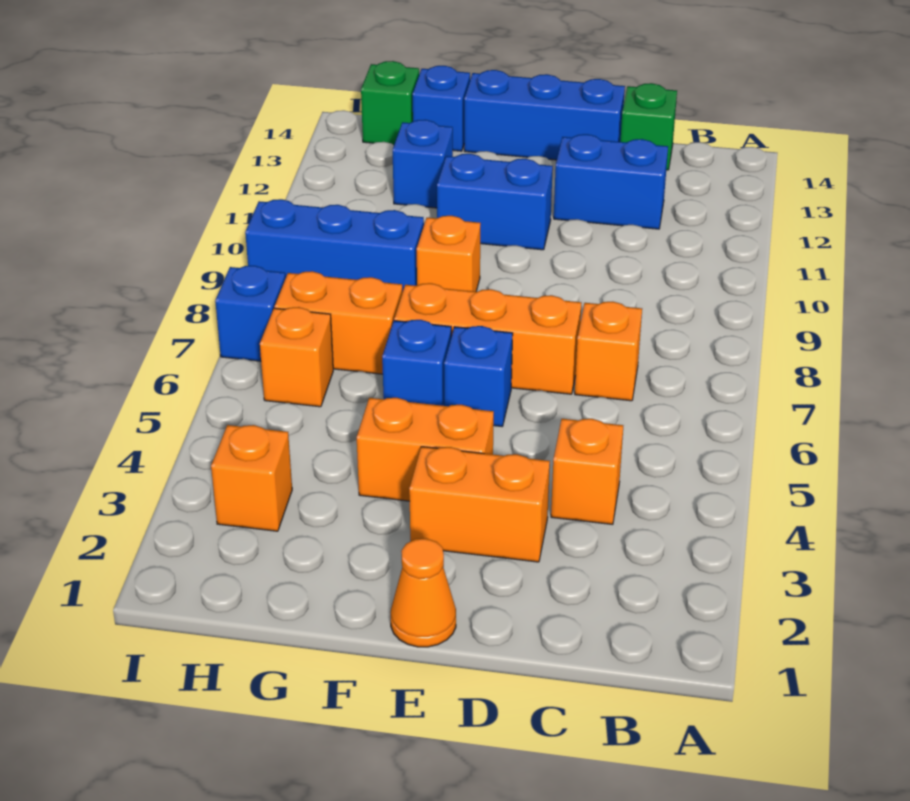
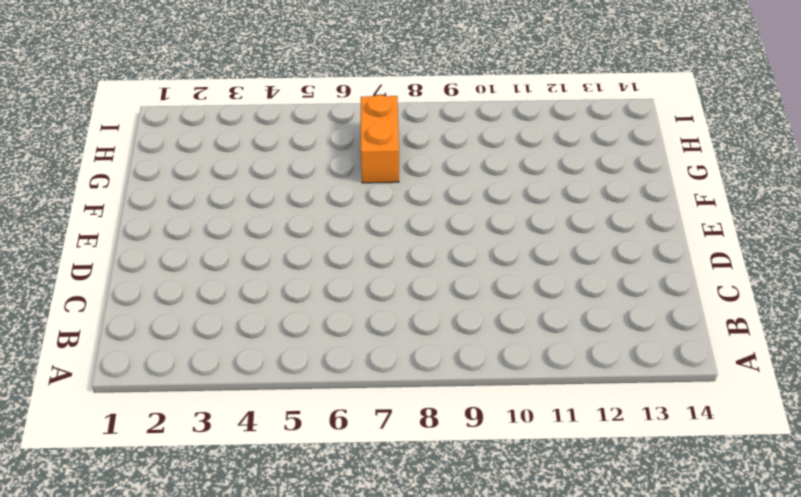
none -> orange 1x1 brick [551,419,623,524]
none -> orange 1x1 brick [575,302,642,401]
none -> blue 1x2 brick [554,134,668,229]

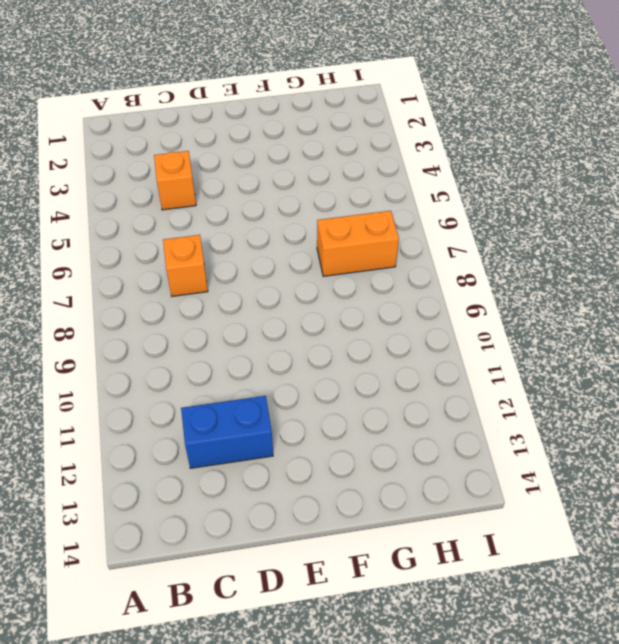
none -> green 1x1 brick [620,83,677,170]
none -> orange 1x2 brick [409,447,550,562]
none -> orange 1x3 brick [394,283,581,394]

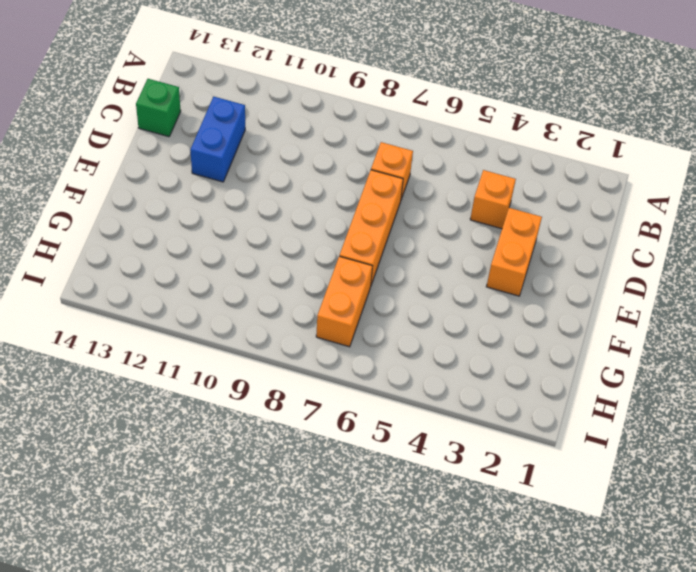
none -> blue 1x3 brick [464,70,625,160]
none -> orange 1x1 cone [391,539,456,647]
none -> orange 1x2 brick [357,398,494,501]

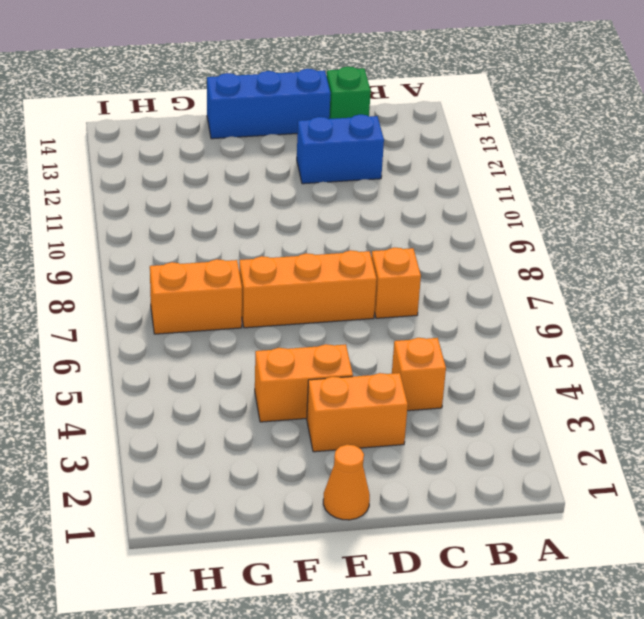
none -> blue 1x1 brick [444,326,513,426]
none -> blue 1x2 brick [437,154,553,250]
none -> blue 1x1 brick [382,320,451,406]

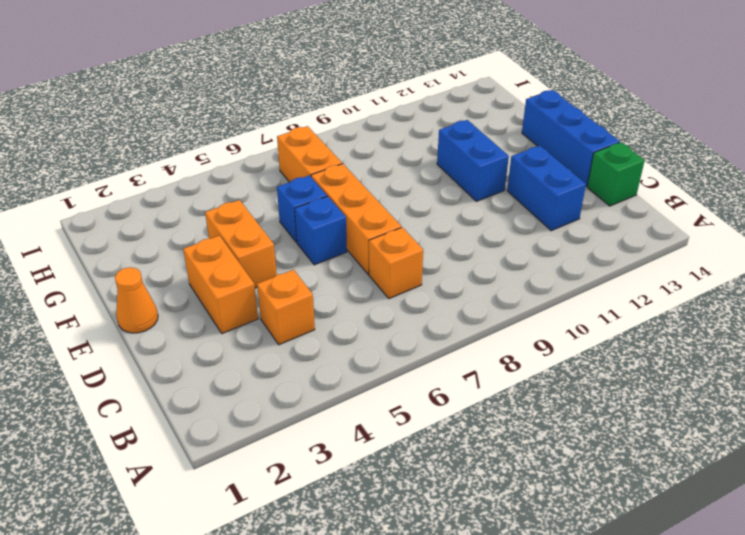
none -> orange 1x1 brick [417,216,481,292]
none -> blue 1x3 brick [245,199,424,292]
none -> blue 1x1 brick [393,120,453,208]

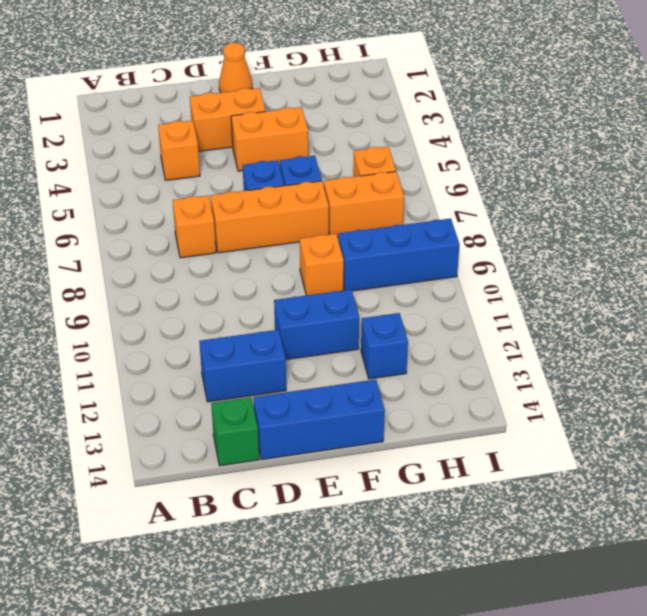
none -> blue 1x1 brick [413,66,470,151]
none -> orange 1x1 brick [211,425,292,531]
none -> green 1x1 brick [361,61,419,145]

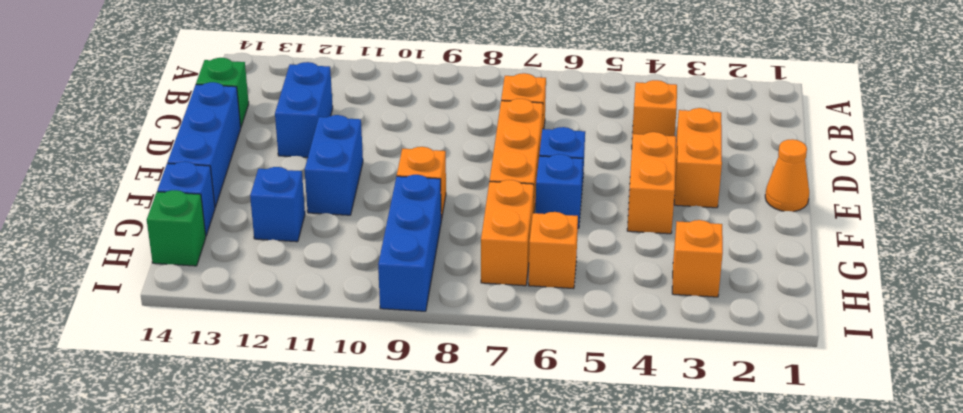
none -> blue 1x1 brick [215,266,285,361]

